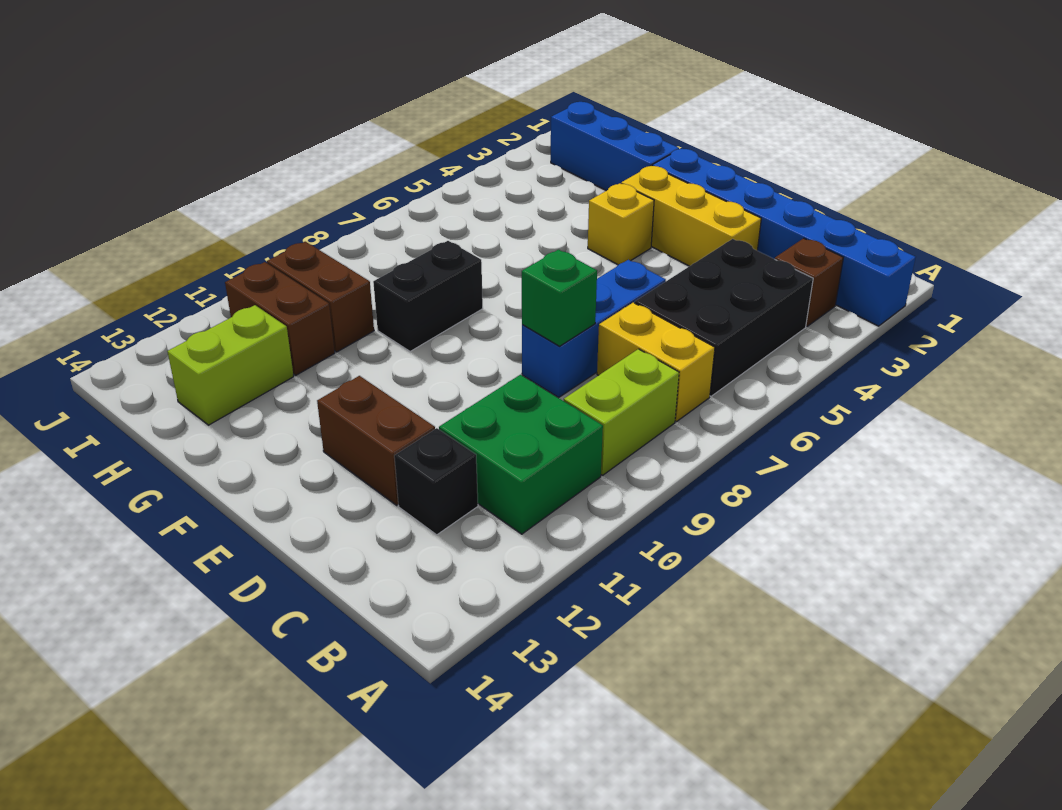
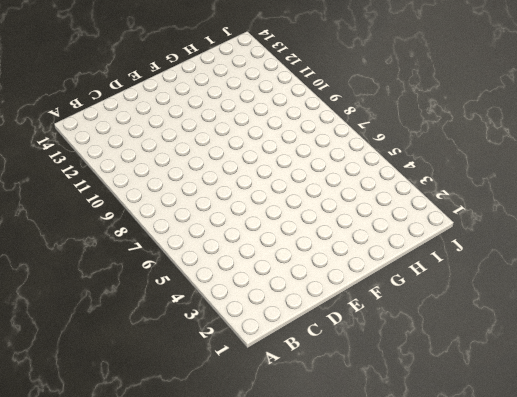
none -> blue 1x6 brick [652,149,916,326]
none -> brown 1x1 brick [775,238,843,327]
none -> black 2x3 brick [635,239,813,396]

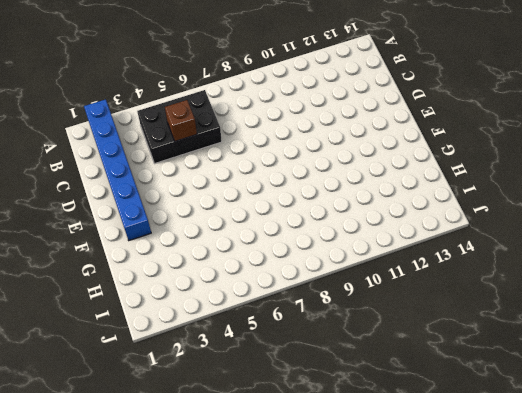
brown 1x1 brick [165,100,197,141] -> brown 1x1 brick moved to [775,238,843,327]
none -> yellow 1x2 brick [597,303,715,422]
none -> lime 1x2 brick [564,349,679,475]
none -> green 2x2 brick [439,375,603,534]

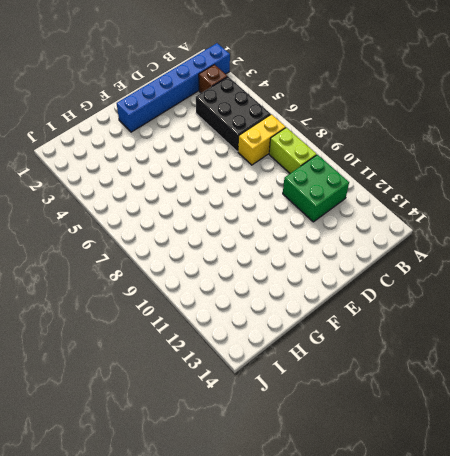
none -> black 1x1 brick [394,428,478,535]
none -> yellow 1x3 brick [621,166,761,266]
none -> blue 1x3 brick [522,260,666,398]

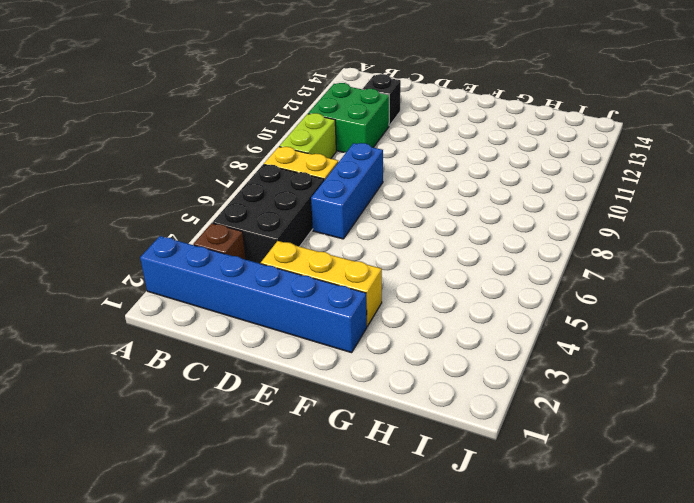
none -> brown 1x2 brick [317,376,435,505]
none -> yellow 1x1 brick [588,183,654,265]
none -> blue 1x3 brick [551,102,679,191]

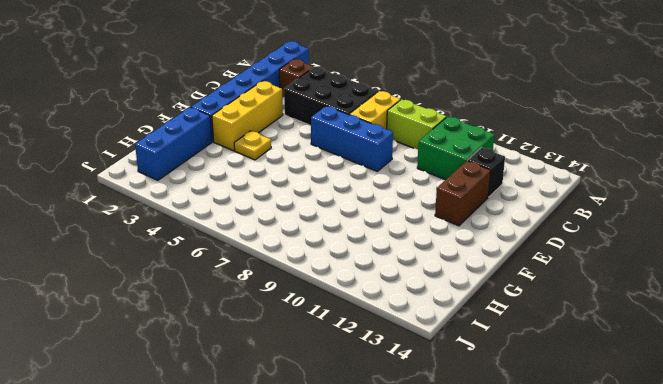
yellow 1x1 plate [234,131,271,160] -> yellow 1x1 brick [588,183,654,265]
none -> black 1x2 brick [373,241,483,352]
none -> brown 1x2 brick [267,242,374,352]
none -> brown 1x2 brick [225,262,335,375]

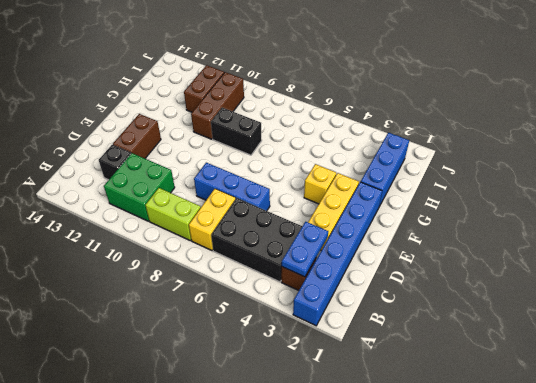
blue 1x2 plate [282,222,328,277] -> none
brown 1x3 brick [191,72,244,139] -> brown 1x2 brick [267,242,374,352]
none -> lime 1x2 brick [167,305,294,425]
none -> green 1x1 brick [522,250,597,346]

